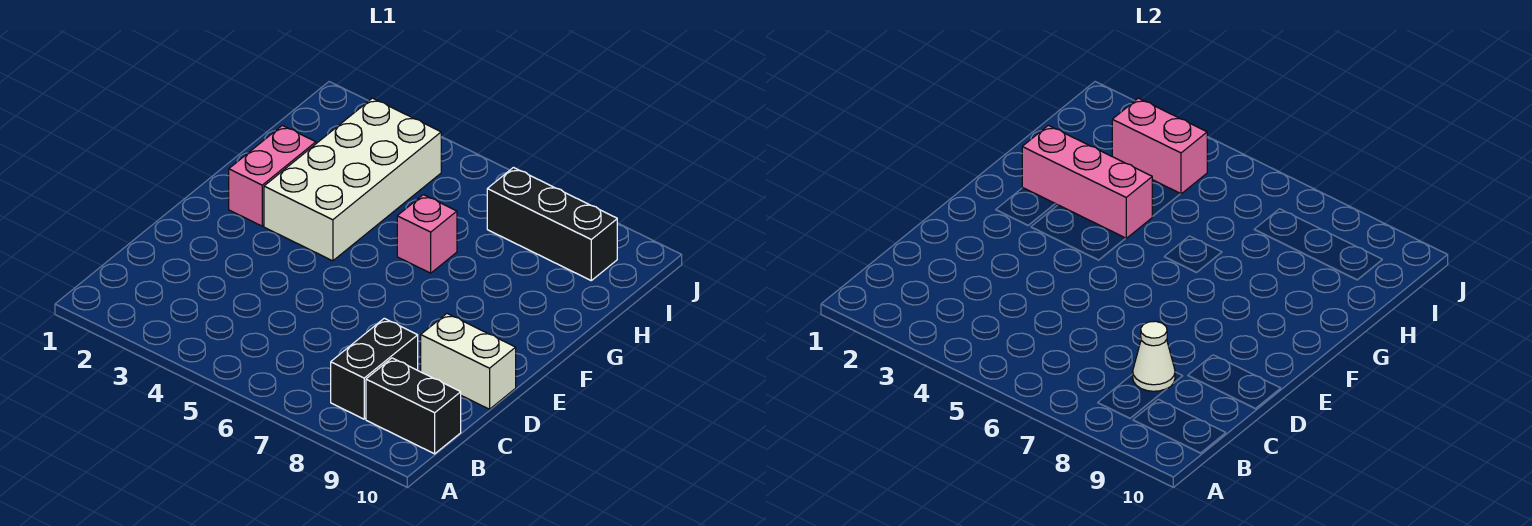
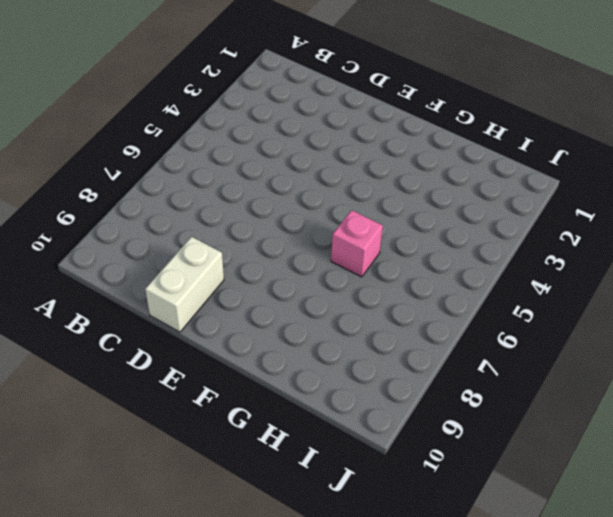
none -> black 1x2 brick [331,318,418,419]
none -> black 1x2 brick [366,358,461,454]

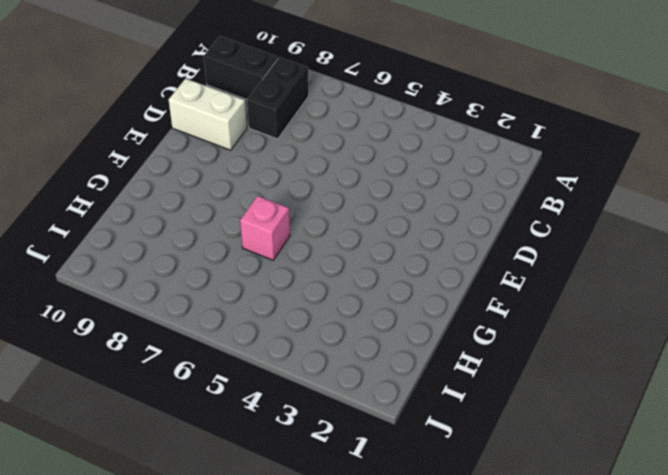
none -> pink 1x2 brick [229,125,316,226]
none -> white 2x4 brick [264,98,441,261]

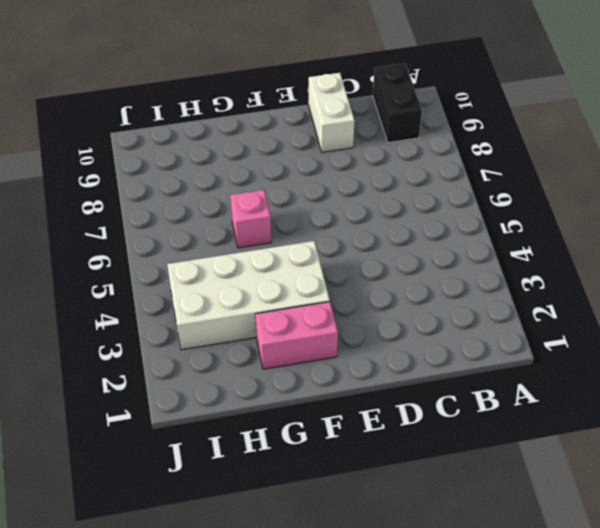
none -> black 1x2 brick [331,318,418,419]
none -> black 1x3 brick [487,168,617,280]

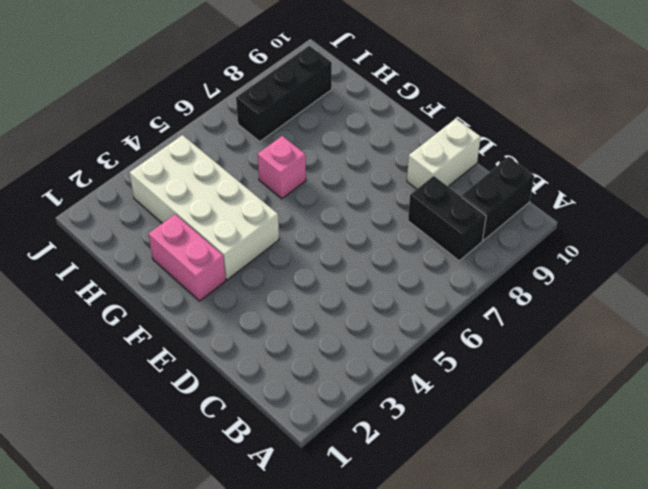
none -> white 1x1 cone [1133,321,1175,391]
none -> pink 1x3 brick [1022,125,1152,238]

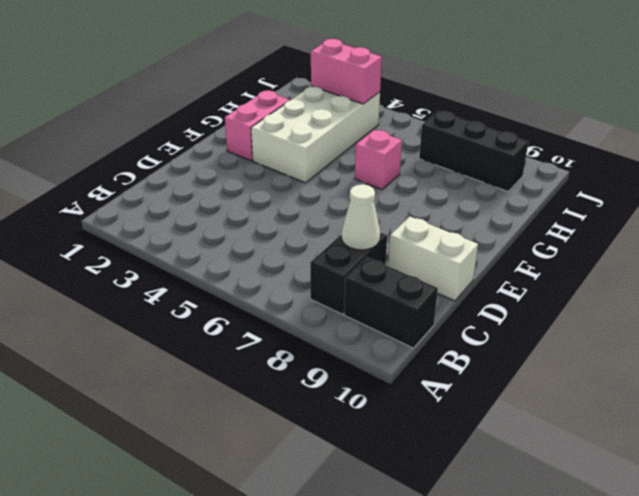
none -> pink 1x3 brick [1022,125,1152,238]

